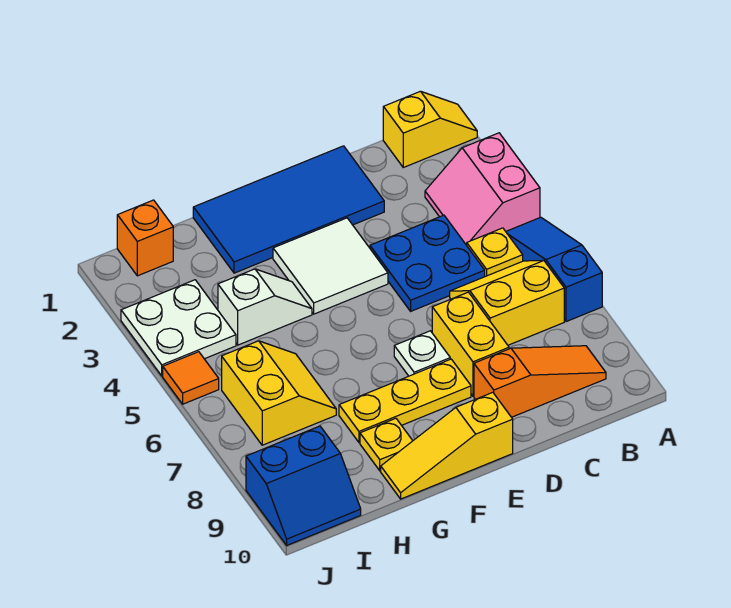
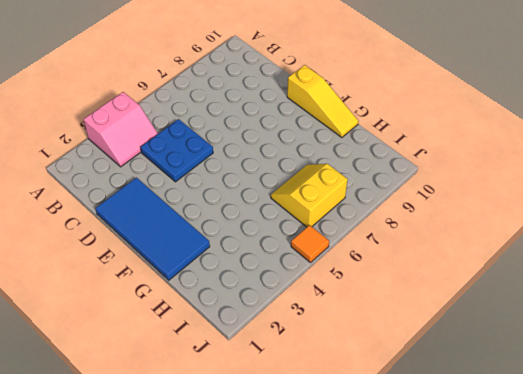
none -> yellow 1x2 slope [383,91,477,167]
none -> blue 1x3 slope [506,217,602,322]
none -> yellow 1x1 plate [467,228,523,277]

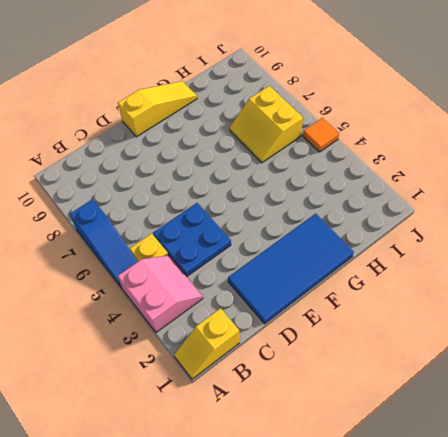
none -> yellow 2x2 slope [450,260,564,345]
none -> orange 1x3 slope [474,346,606,417]
none -> yellow 1x2 brick [432,292,509,396]

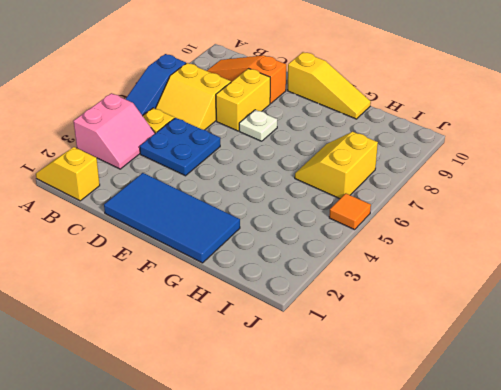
none -> white 2x2 tile [273,218,388,314]
none -> yellow 1x3 plate [339,359,471,443]
none -> white 1x2 slope [218,269,312,345]

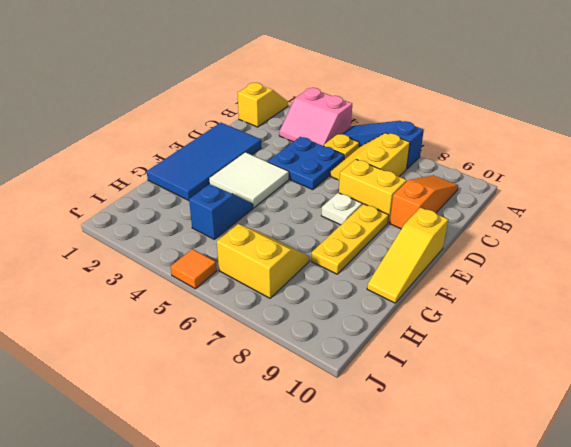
blue 1x2 slope [189,184,253,239] -> white 1x2 slope [218,269,312,345]
none -> yellow 1x1 plate [360,418,413,471]
none -> orange 1x1 brick [117,200,173,276]
none -> white 2x2 plate [121,280,236,376]

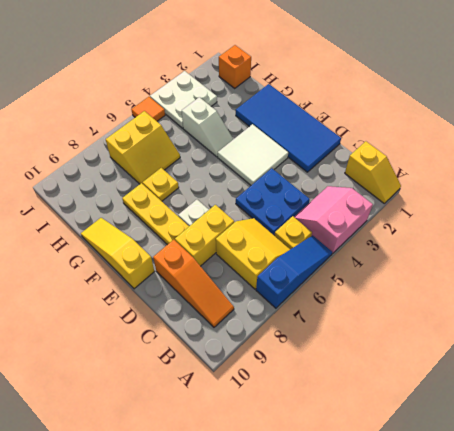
yellow 1x1 plate [143,168,179,201] -> yellow 1x1 plate moved to [360,418,413,471]
none -> blue 2x2 slope [246,426,361,545]

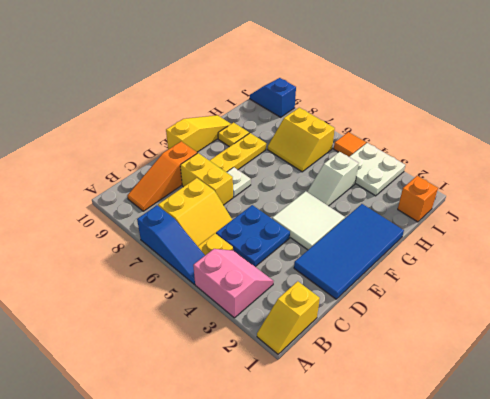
blue 1x2 slope [250,78,296,117] -> blue 2x2 slope [246,426,361,545]

